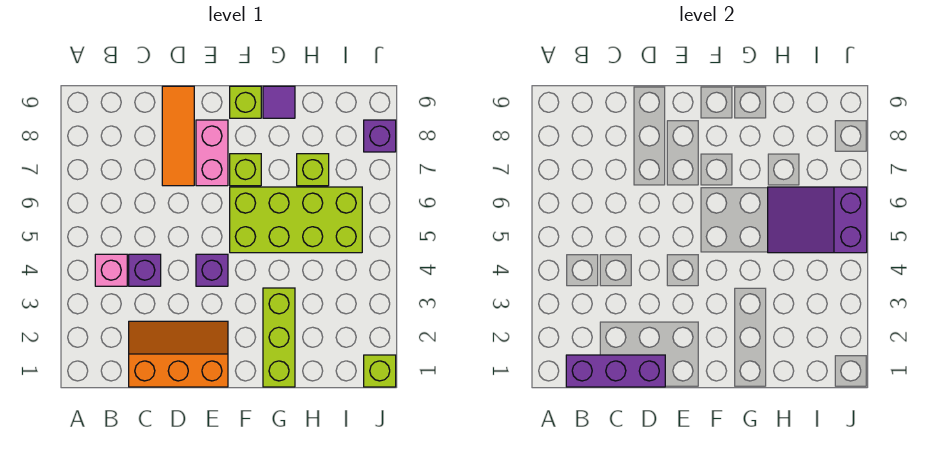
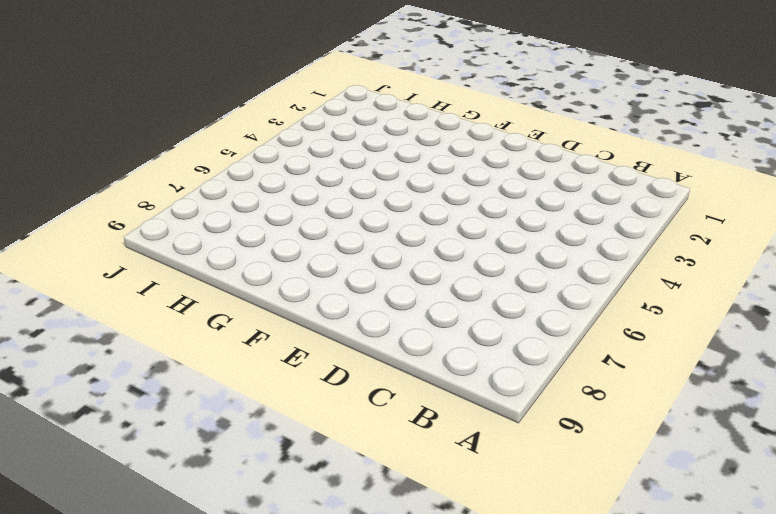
none -> pink 1x1 brick [95,254,127,286]
none -> orange 2x3 slope [129,321,228,387]
none -> purple 1x1 brick [129,254,161,286]

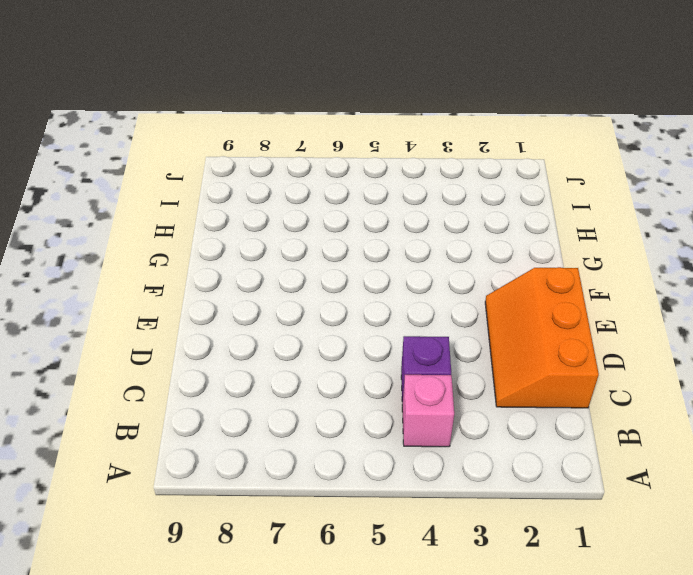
none -> orange 1x3 tile [162,86,194,186]
none -> purple 1x1 brick [196,254,228,286]
none -> pink 1x2 brick [196,120,228,186]

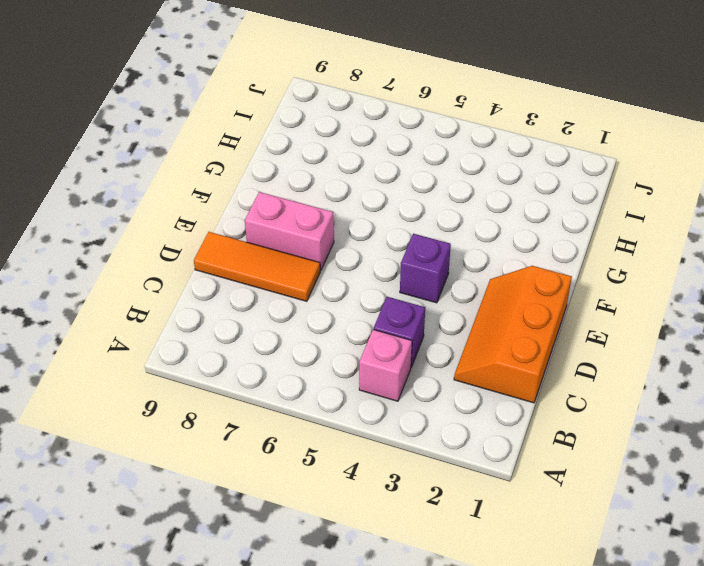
none -> lime 2x4 brick [230,187,362,253]
none -> lime 1x1 brick [230,154,261,186]
none -> lime 1x1 brick [230,86,261,118]

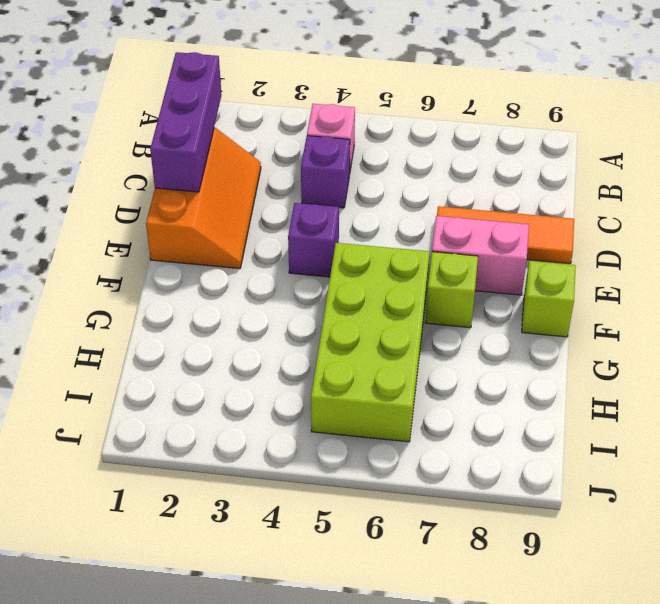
none -> lime 1x3 brick [263,288,295,387]
none -> purple 1x1 tile [263,86,295,118]
none -> lime 1x1 brick [297,154,329,186]

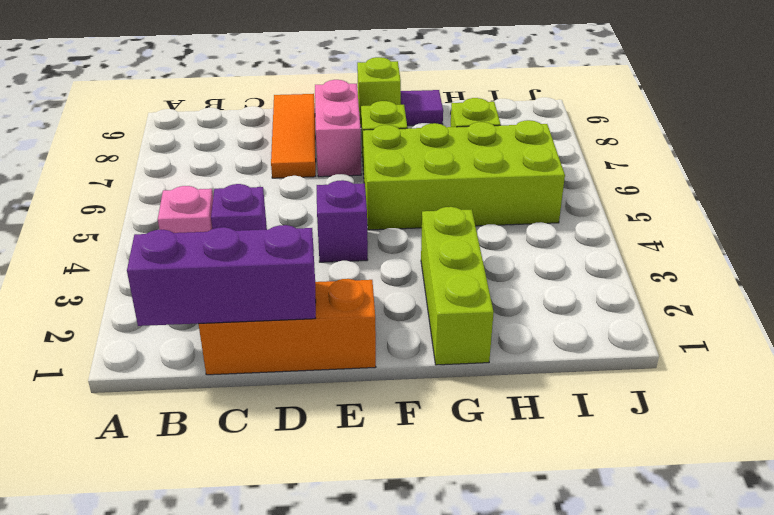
none -> lime 1x1 brick [364,355,396,387]
none -> purple 1x1 brick [364,120,396,152]
none -> purple 2x3 slope [768,187,867,253]

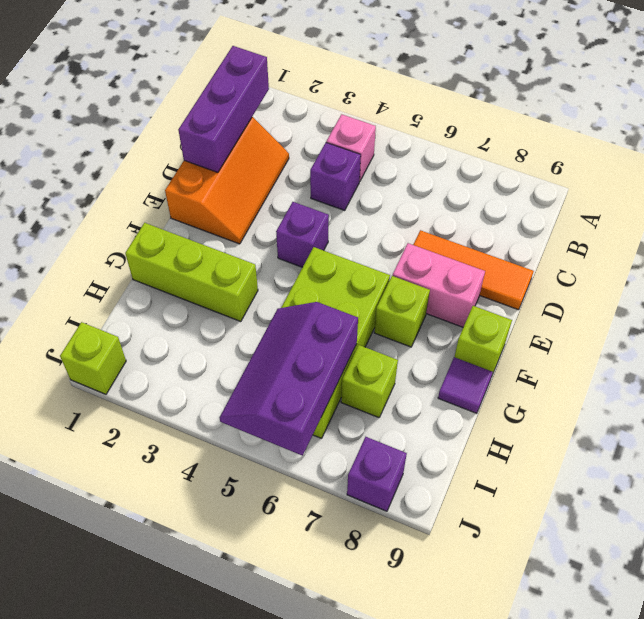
purple 2x3 slope [220,302,358,456] -> purple 2x3 slope turned to [768,187,867,253]

